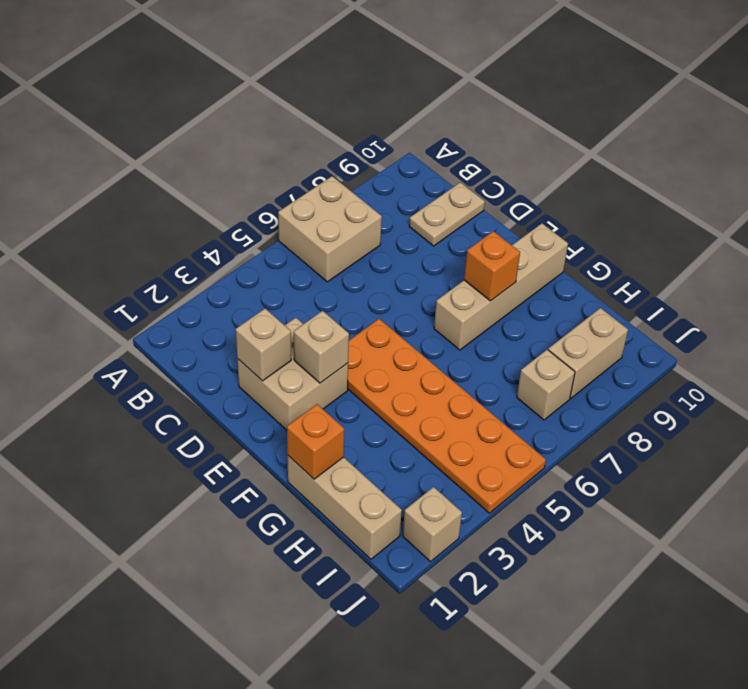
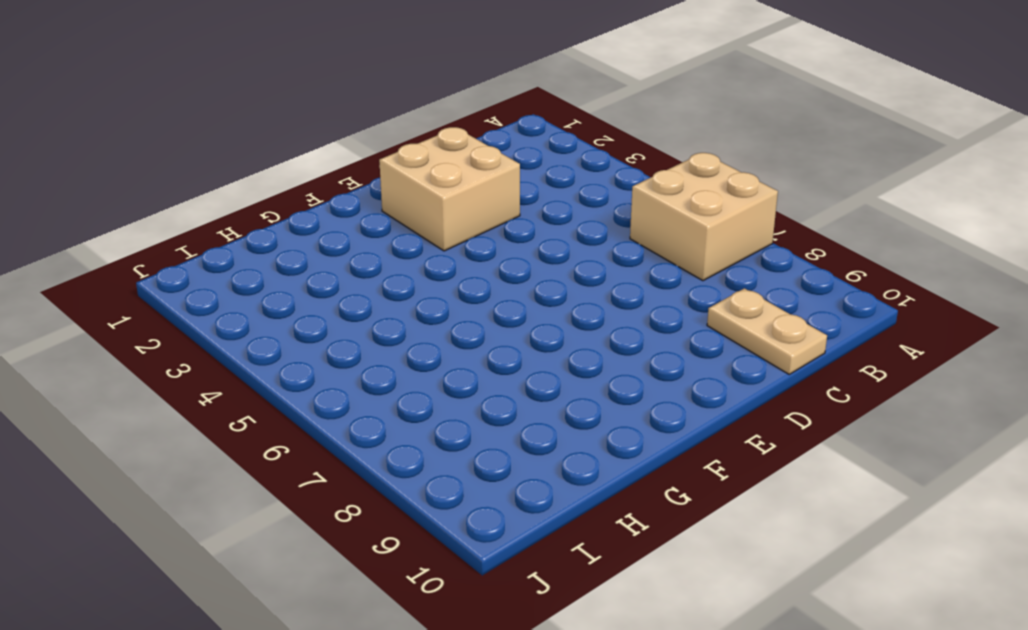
none -> orange 2x6 plate [348,319,546,513]
none -> tan 1x4 brick [434,223,568,350]
none -> tan 1x3 brick [288,456,402,559]

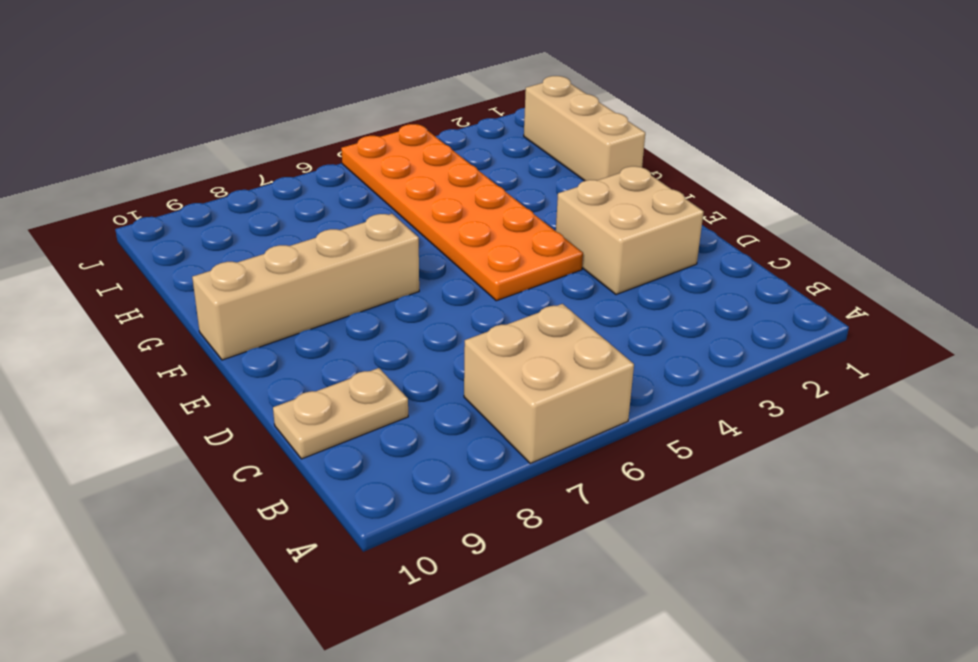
none -> tan 1x1 brick [517,350,575,420]
none -> tan 1x2 brick [548,308,628,398]
none -> tan 1x1 brick [403,487,462,562]

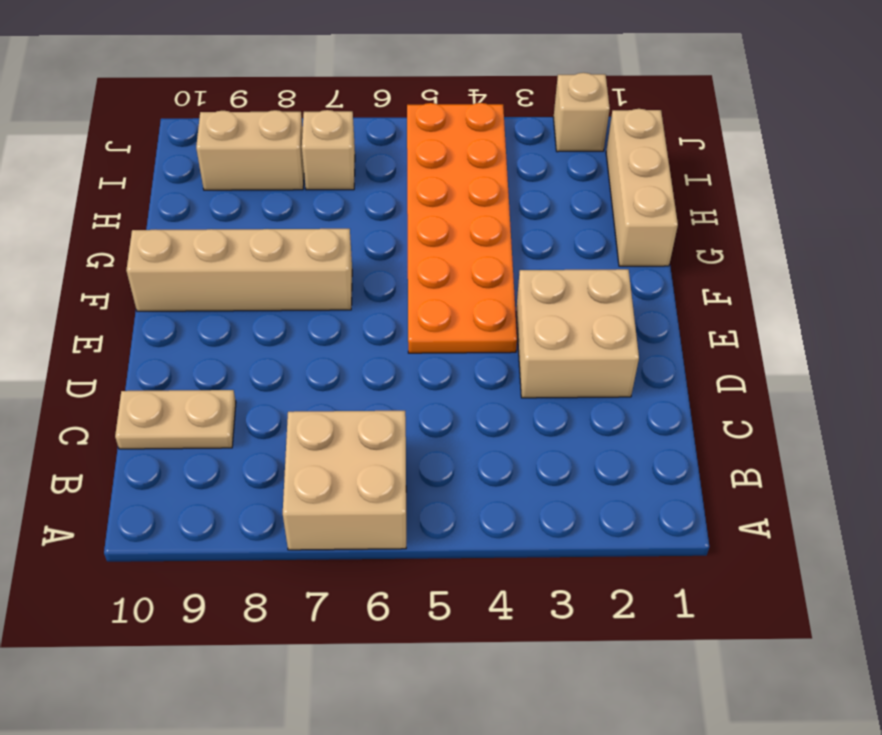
none -> tan 1x1 brick [236,309,291,381]
none -> tan 1x1 brick [294,311,349,383]
none -> orange 1x1 brick [464,231,520,301]

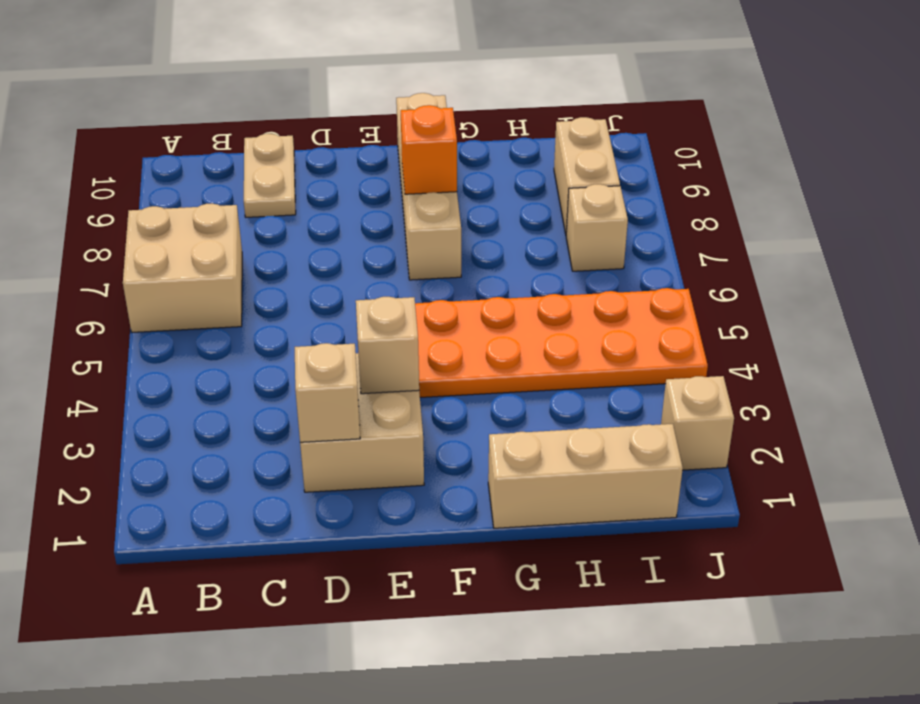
none -> orange 1x1 brick [287,404,344,479]

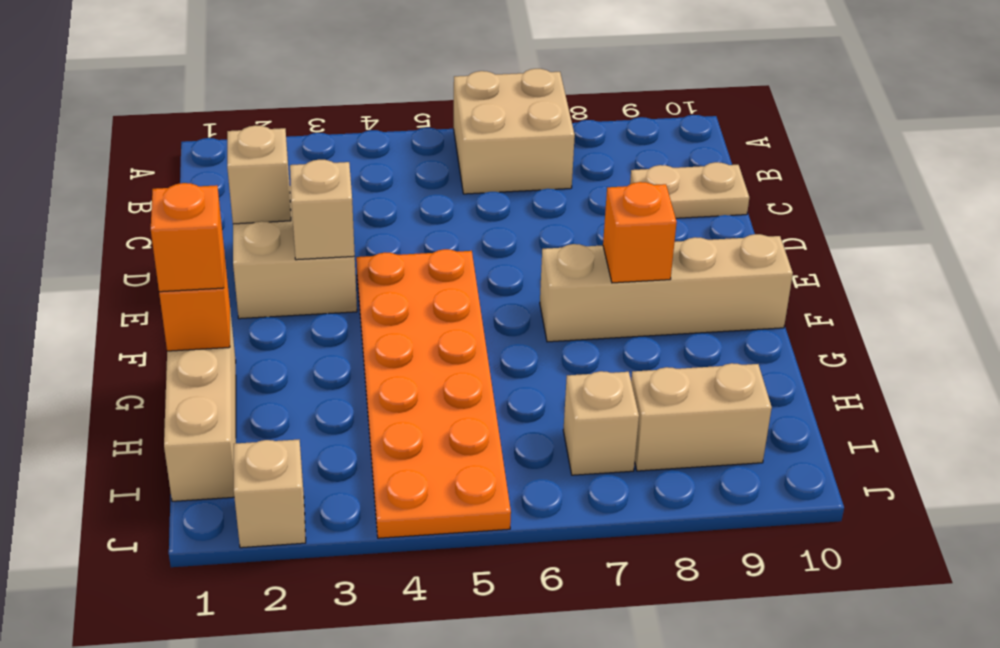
orange 1x1 brick [151,183,224,292] -> none

